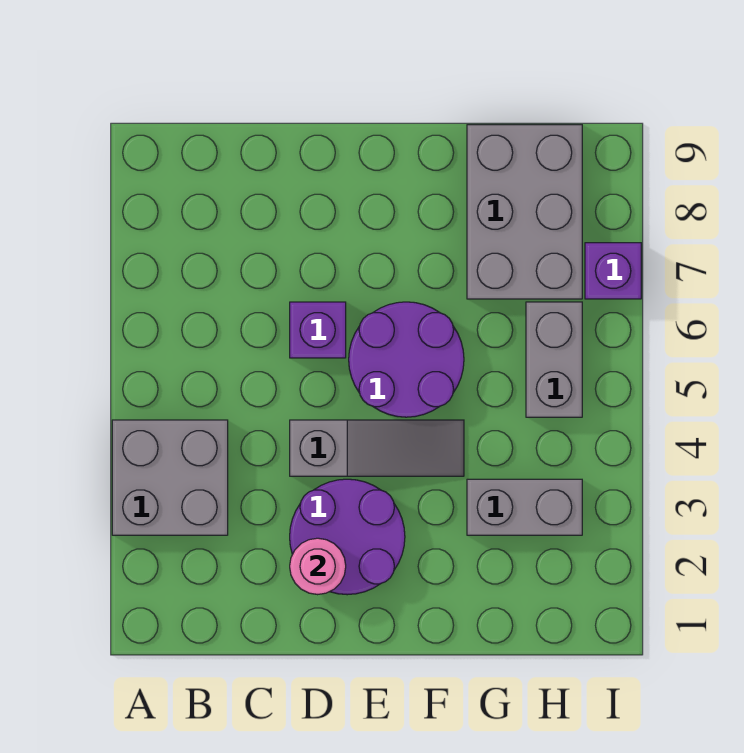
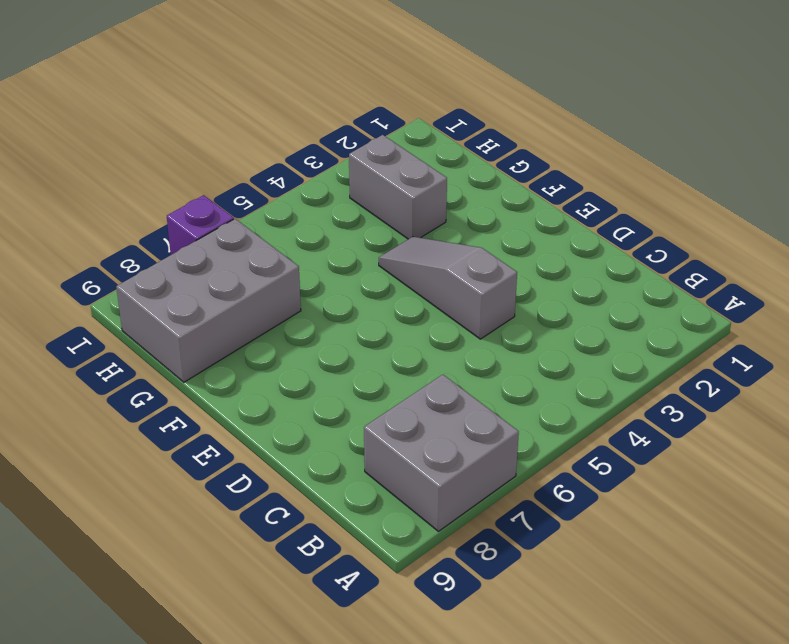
grey 2x2 brick [364,375,519,531] -> grey 2x2 brick moved to [112,420,228,535]
none -> purple 2x2 round brick [290,479,405,595]
none -> purple 1x1 brick [290,302,346,358]

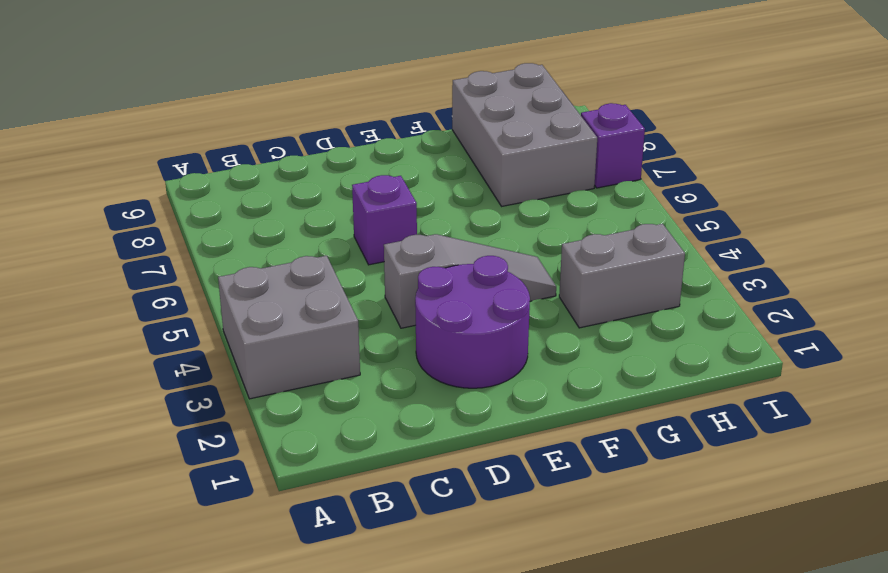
none -> purple 2x2 round brick [349,302,464,417]
none -> grey 1x2 brick [526,302,582,417]

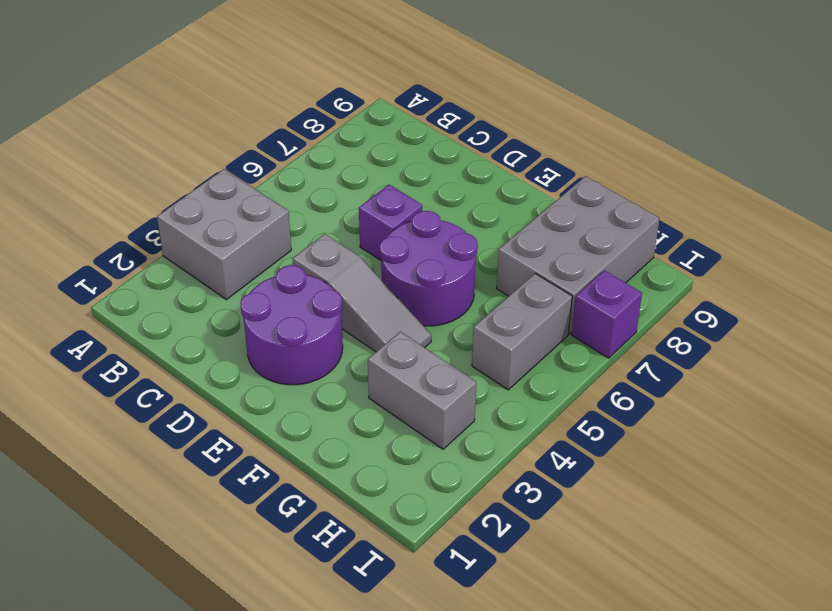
none -> pink 1x1 round brick [290,538,346,595]

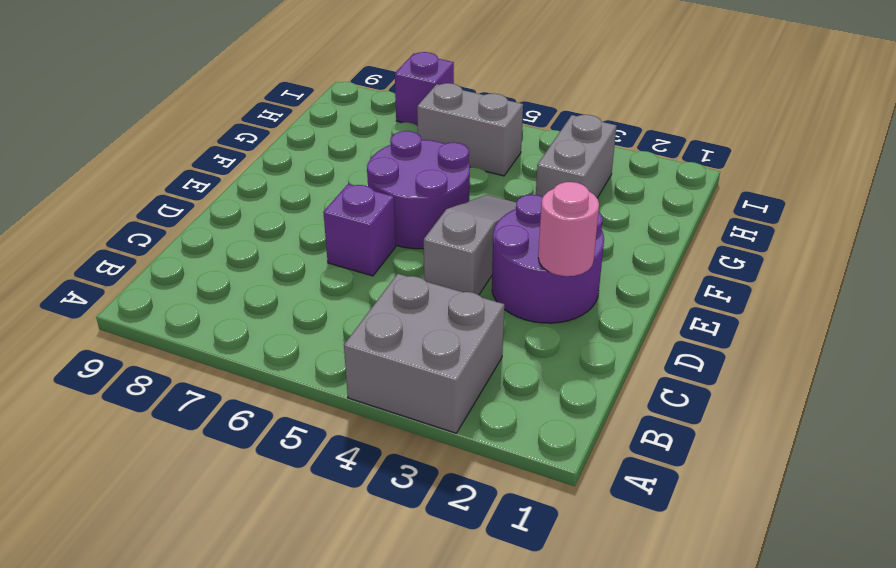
none -> grey 2x3 brick [467,125,582,299]

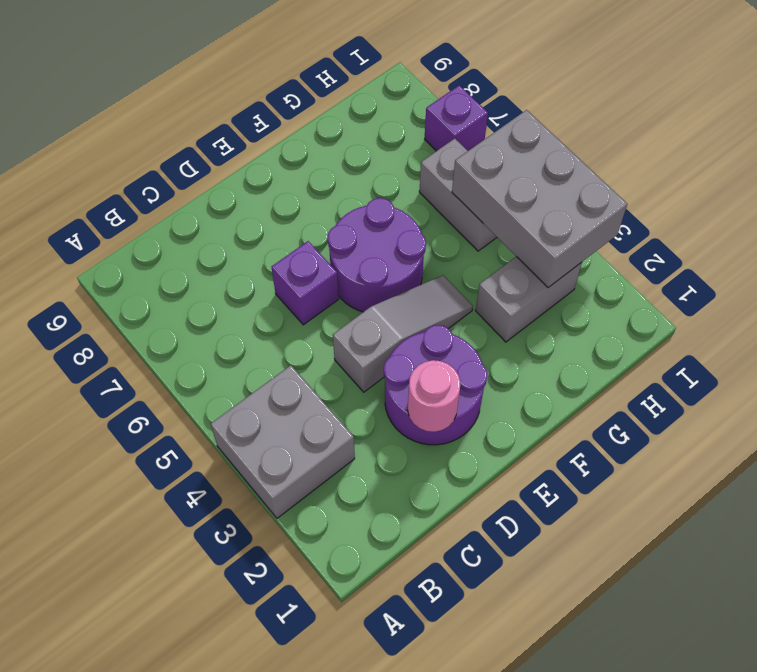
grey 2x3 brick [452,110,627,287] -> grey 2x3 brick moved to [467,125,582,299]

